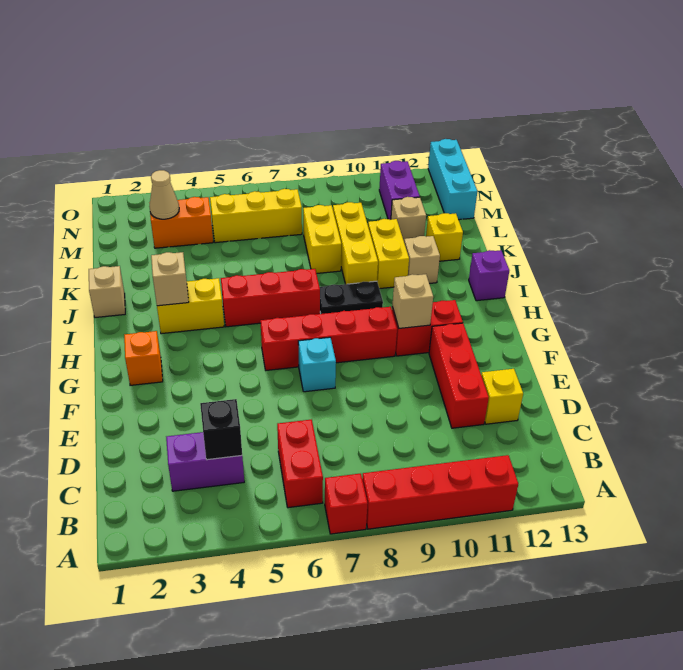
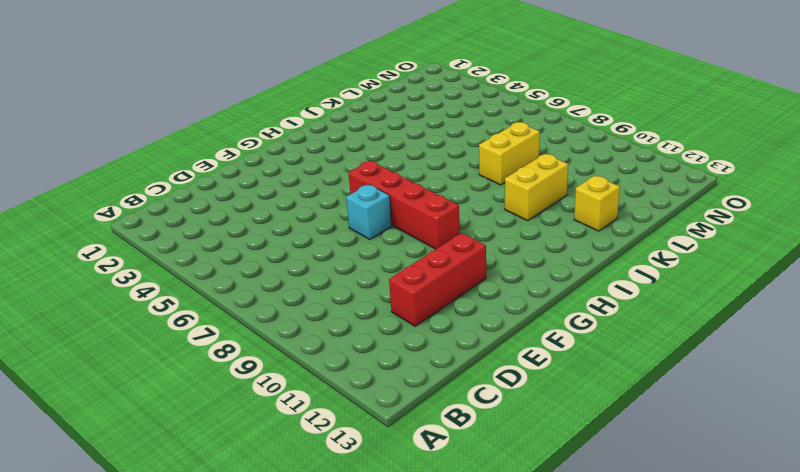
none -> red 1x1 brick [325,474,367,534]
none -> red 1x4 brick [362,455,518,529]
none -> red 1x2 brick [277,419,323,508]

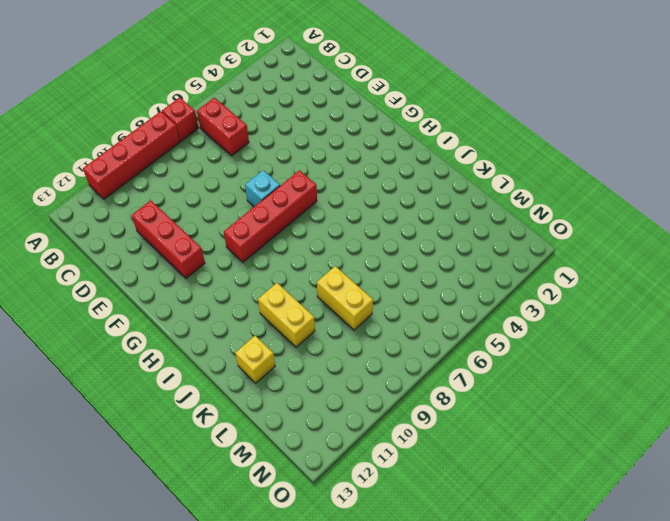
none -> purple 1x2 brick [166,432,244,491]
none -> yellow 1x1 brick [481,369,523,424]
none -> orange 1x1 brick [124,331,163,385]

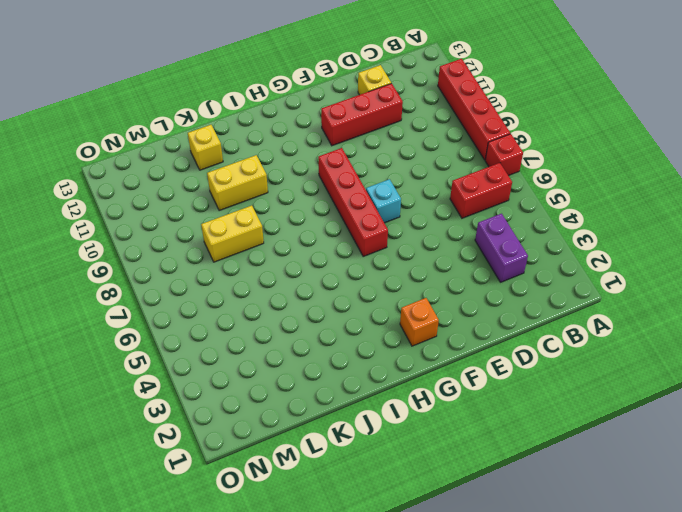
none -> red 1x2 brick [392,300,463,356]
none -> yellow 1x2 brick [157,278,224,334]
none -> red 1x3 brick [221,269,320,327]

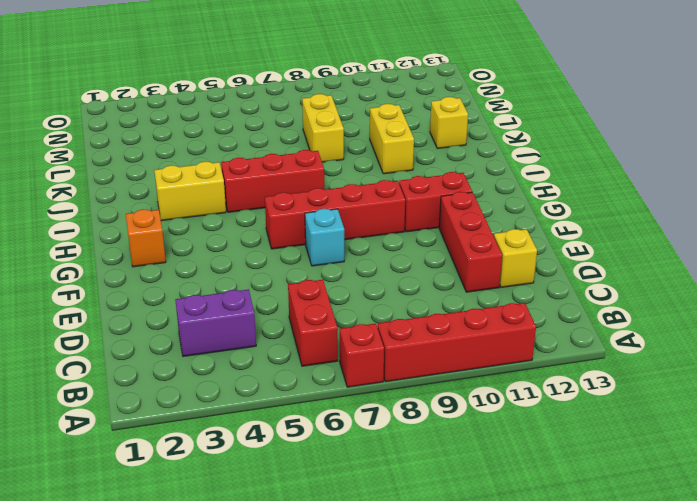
none -> black 1x2 plate [320,281,383,314]
none -> purple 1x1 brick [469,250,509,301]
none -> tan 1x1 brick [89,266,125,318]

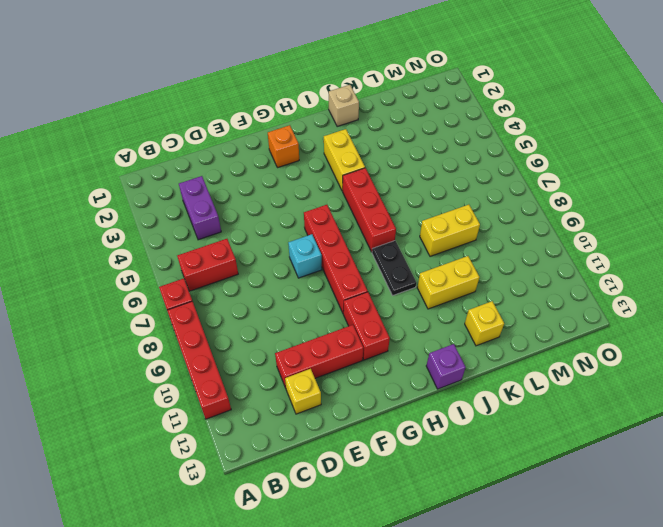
none -> yellow 1x3 brick [333,202,378,284]
none -> tan 1x1 brick [404,236,440,284]
none -> tan 1x1 brick [391,197,426,240]

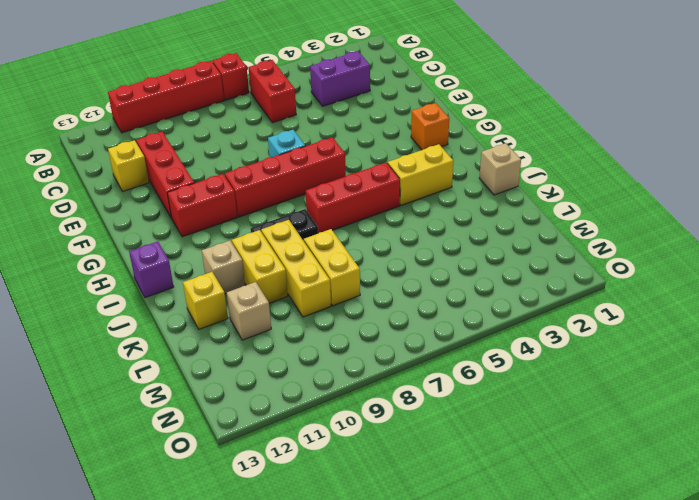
none -> orange 1x2 brick [150,197,213,248]
none -> yellow 1x3 brick [210,189,302,243]
none -> purple 1x2 brick [379,161,420,220]

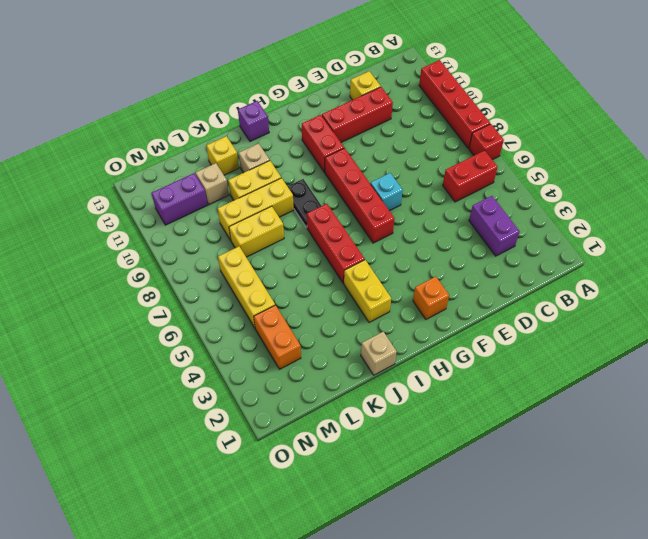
none -> cyan 1x3 brick [428,139,477,220]
none -> black 1x1 brick [200,399,242,460]
none -> tan 1x1 brick [392,274,433,328]

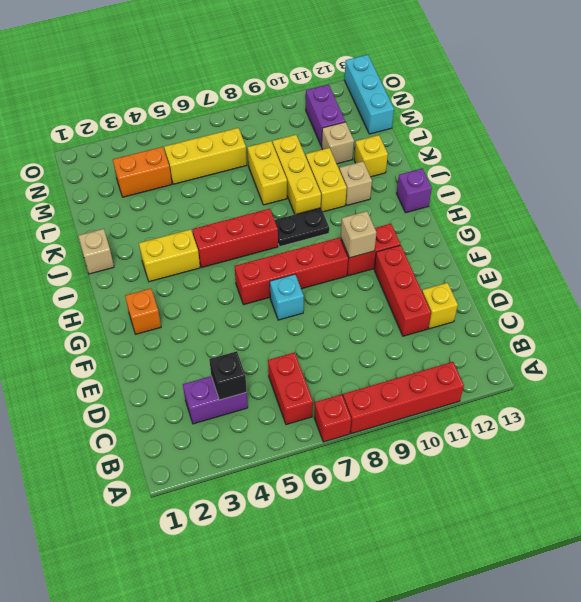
none -> tan 1x1 brick [151,252,189,306]
none -> tan 1x1 cone [149,170,179,219]

